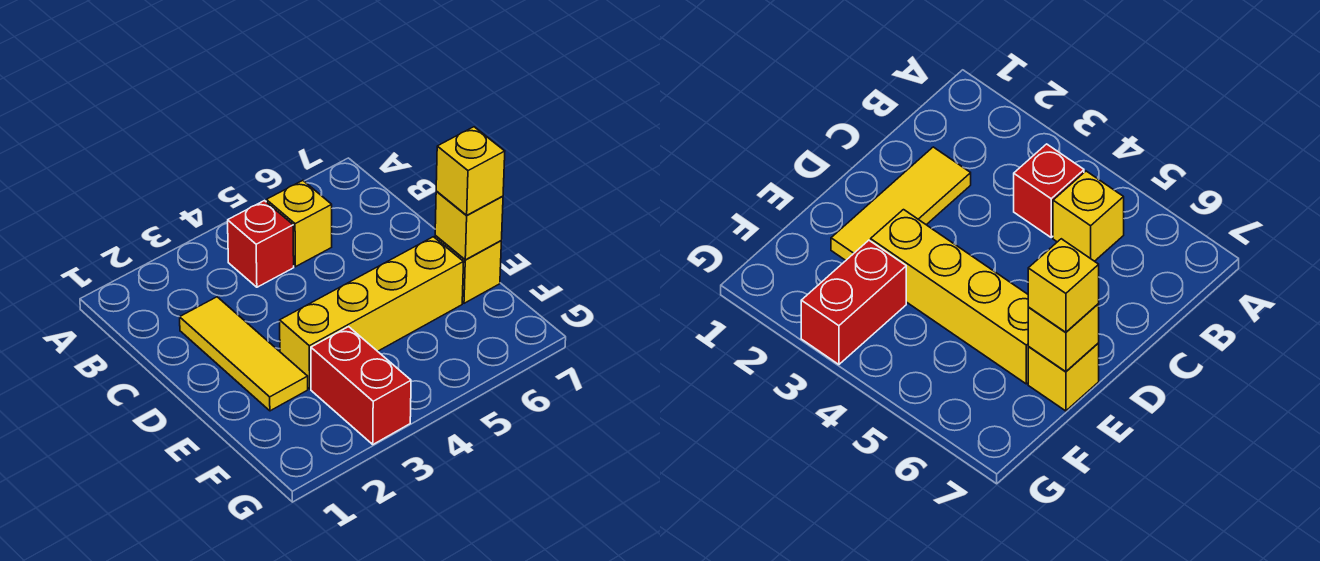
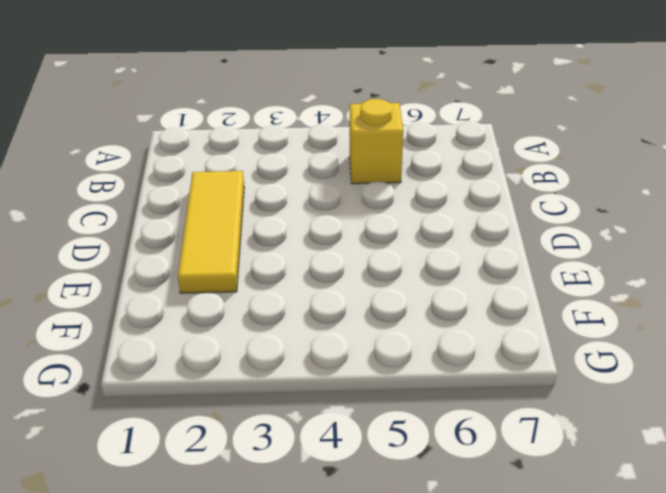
none -> red 1x1 brick [228,201,294,287]
none -> yellow 1x4 brick [280,237,464,389]

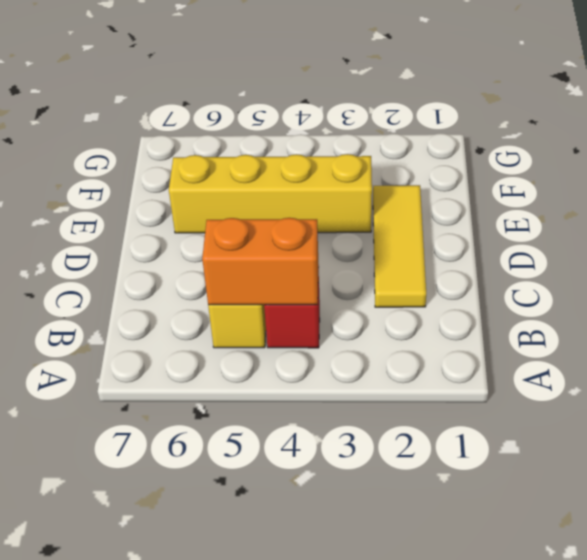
orange 1x2 brick [202,218,319,305] -> none
none -> yellow 1x1 brick [435,235,501,303]
none -> red 1x2 brick [311,327,411,444]

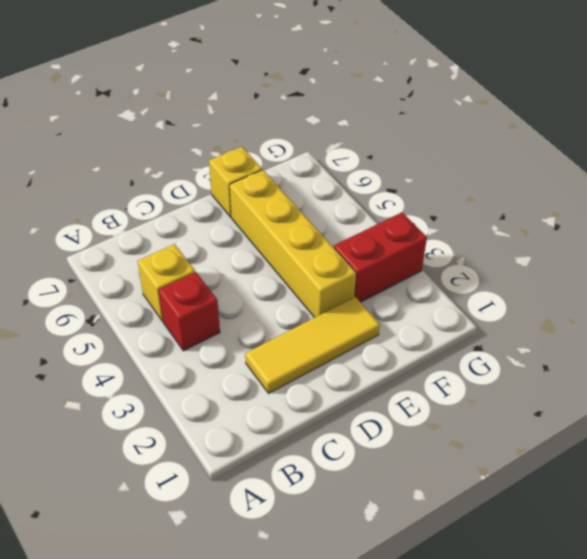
none -> yellow 1x1 brick [435,191,503,260]
none -> yellow 1x1 brick [436,127,505,215]

